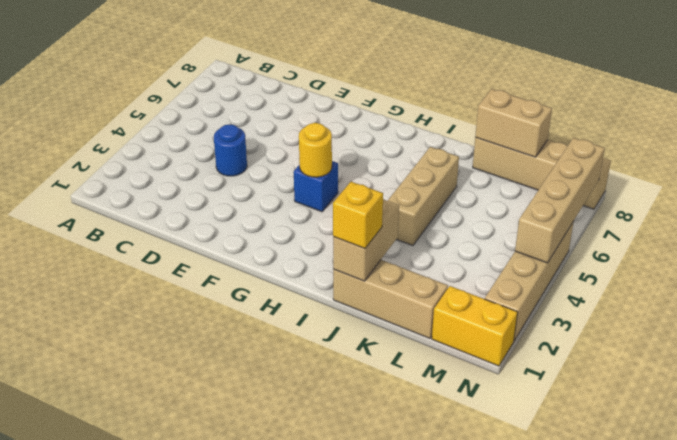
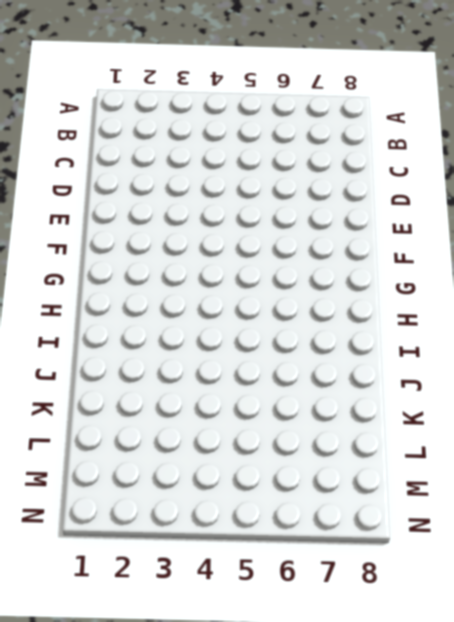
none -> blue 1x1 round brick [214,124,247,176]
none -> blue 1x1 brick [294,161,338,212]
none -> tan 1x3 brick [333,260,448,338]

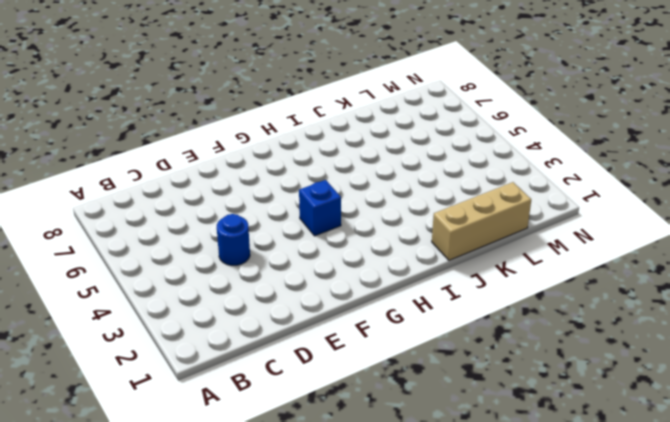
none -> tan 1x3 brick [387,147,459,246]
none -> tan 1x4 brick [473,138,611,209]
none -> yellow 1x2 brick [432,286,518,366]

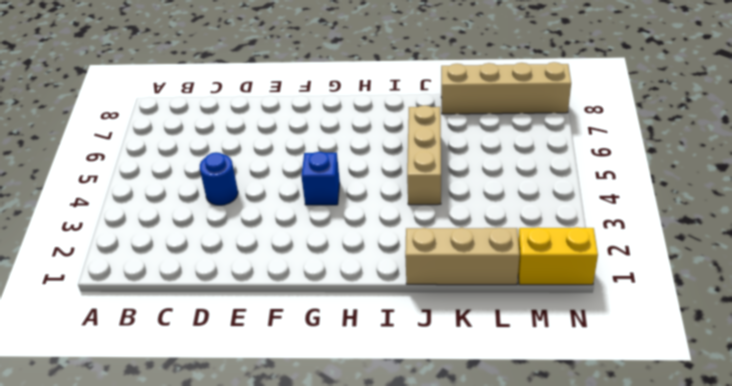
none -> tan 1x4 brick [485,221,574,341]
none -> yellow 1x1 round brick [299,123,332,177]
none -> tan 1x2 brick [333,199,399,281]

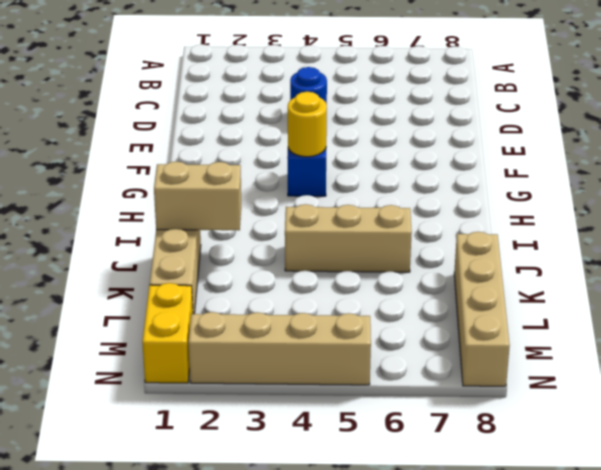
none -> tan 1x2 brick [475,89,552,157]
none -> tan 1x4 brick [515,138,605,263]
none -> yellow 1x1 brick [333,182,383,249]

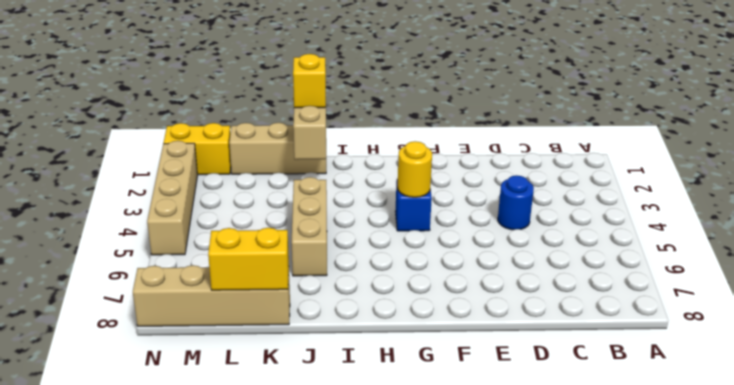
yellow 1x2 brick [208,228,289,290] -> tan 1x2 brick [475,89,552,157]
none -> tan 1x4 brick [515,138,605,263]

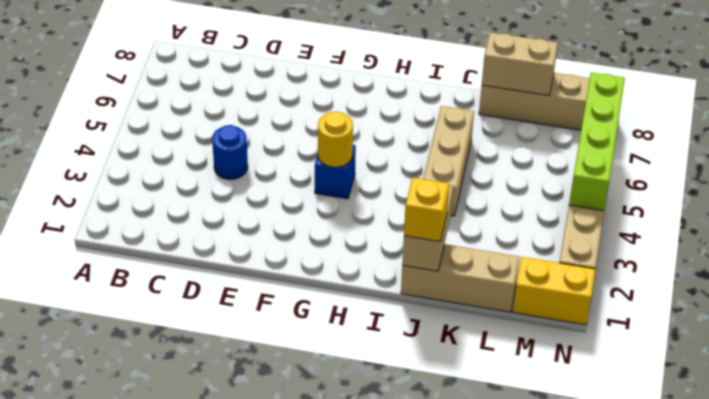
lime 1x4 brick [569,73,625,211] -> tan 1x4 brick [515,138,605,263]

